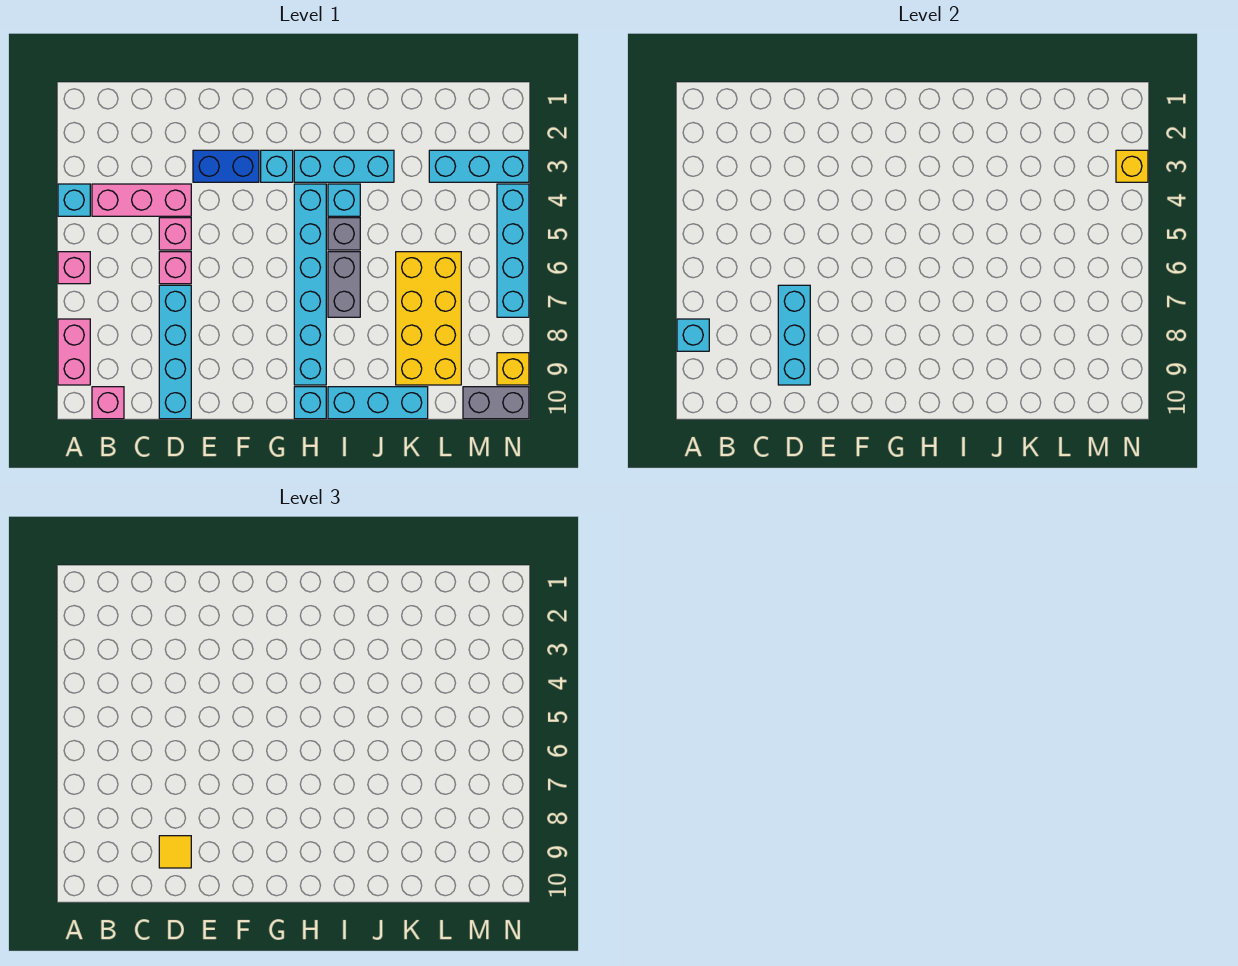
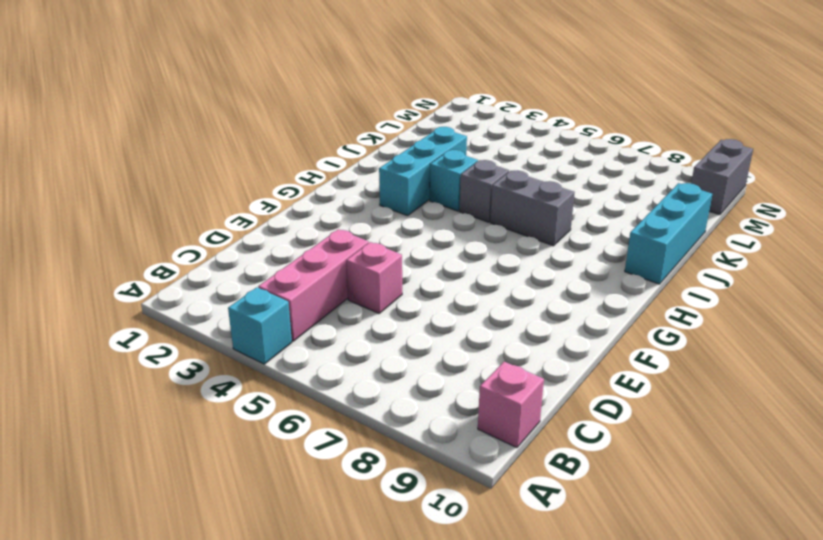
none -> pink 1x1 brick [58,252,90,284]
none -> pink 1x2 brick [58,319,90,385]
none -> pink 1x1 brick [159,252,191,284]

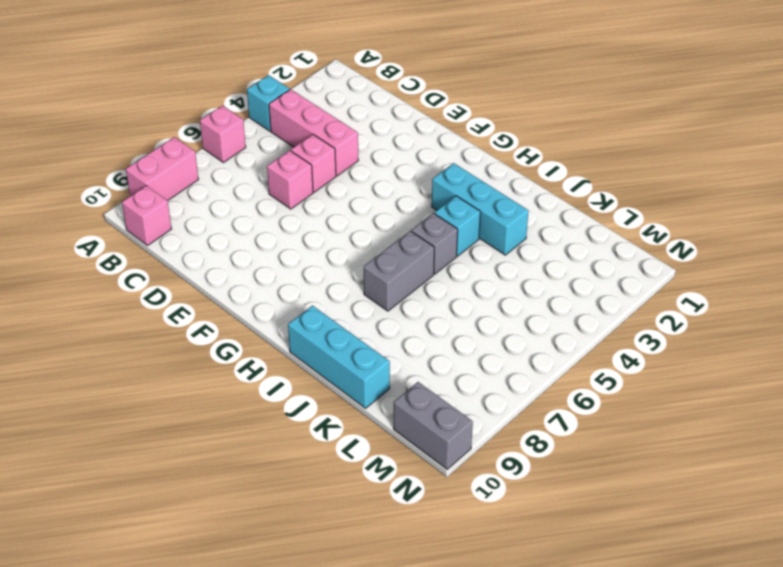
none -> cyan 1x4 brick [159,285,191,419]
none -> blue 1x2 brick [193,150,259,182]
none -> cyan 1x1 brick [261,150,293,182]

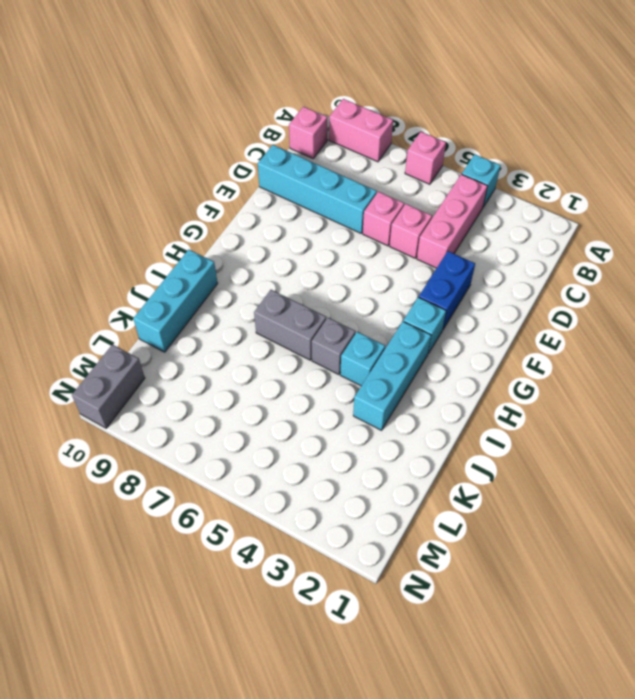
none -> cyan 1x6 brick [294,184,326,385]
none -> cyan 1x1 brick [294,387,326,419]
none -> yellow 2x4 brick [396,252,461,385]

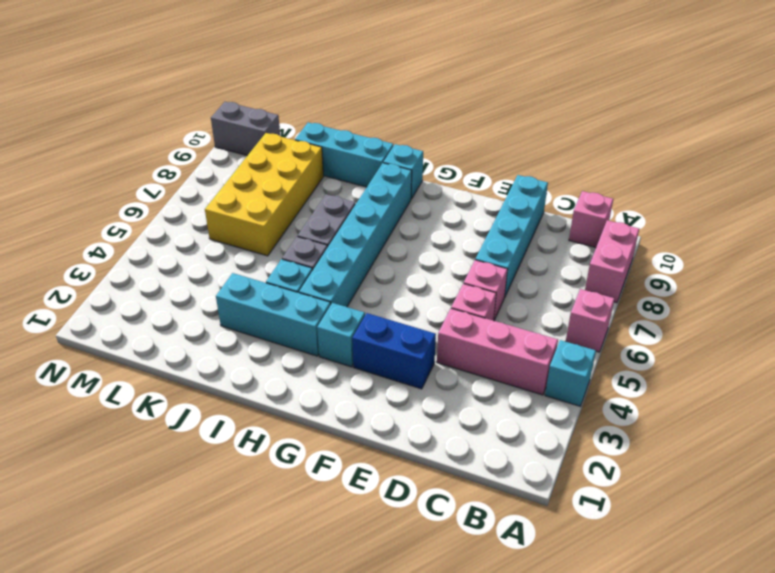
none -> cyan 1x3 brick [429,150,529,182]
none -> cyan 1x4 brick [497,184,529,317]
none -> yellow 1x1 brick [497,353,529,385]

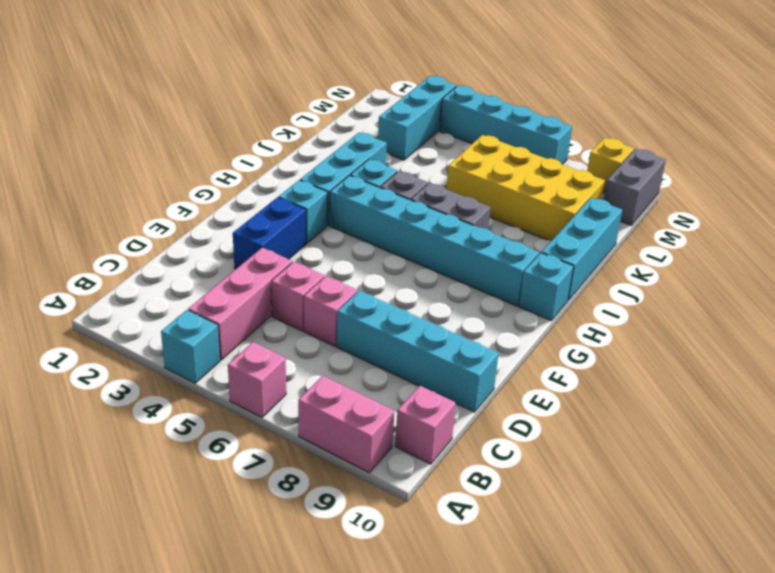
none -> cyan 1x1 brick [677,319,709,351]
none -> cyan 1x3 brick [778,285,810,385]
none -> yellow 1x1 brick [1116,150,1148,182]

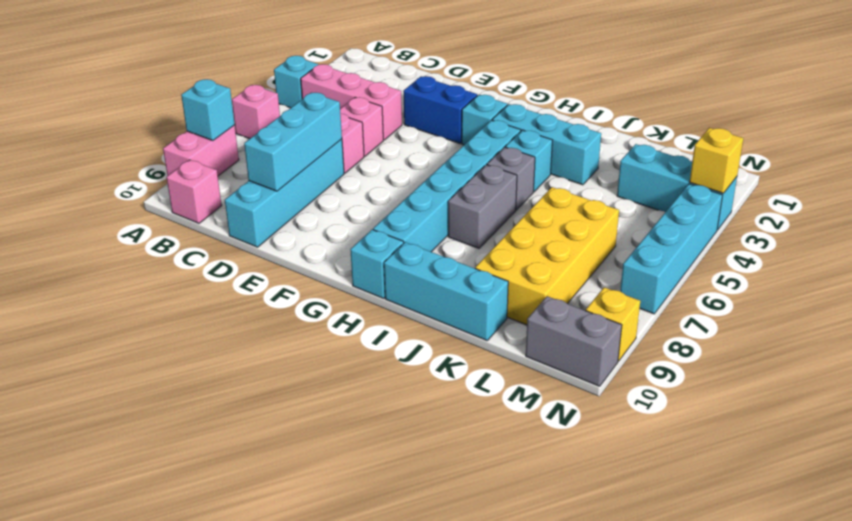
none -> yellow 1x1 tile [159,836,191,868]

